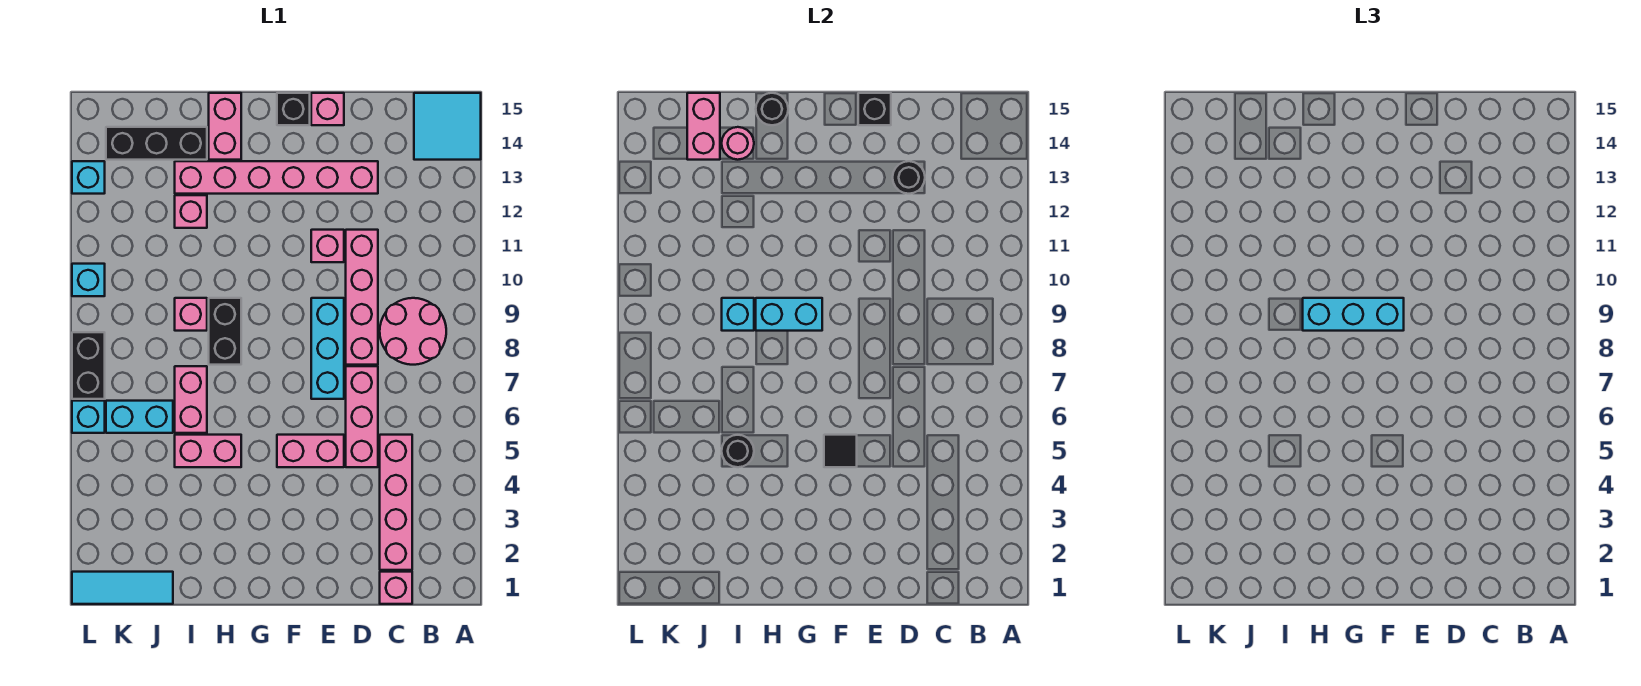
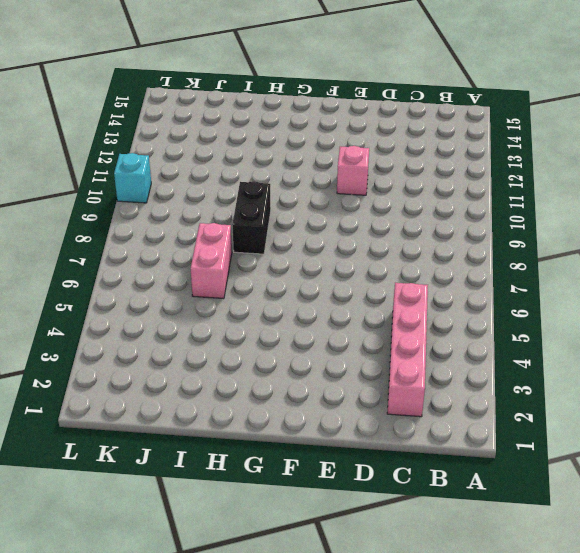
none -> cyan 2x2 tile [414,93,481,160]
none -> pink 2x2 round brick [380,298,446,365]
none -> pink 1x1 brick [380,572,412,604]
none -> pink 1x3 brick [346,366,378,467]

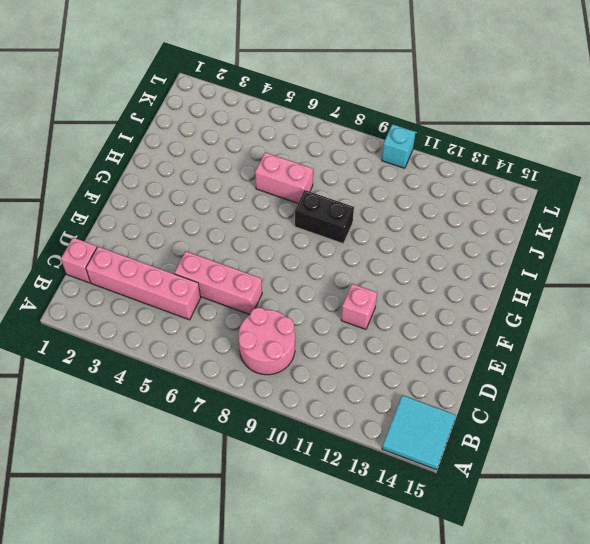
none -> pink 1x4 brick [346,230,378,365]
none -> pink 1x6 brick [175,161,378,194]
none -> pink 1x2 brick [277,435,344,467]
none -> cyan 1x3 brick [311,298,344,399]

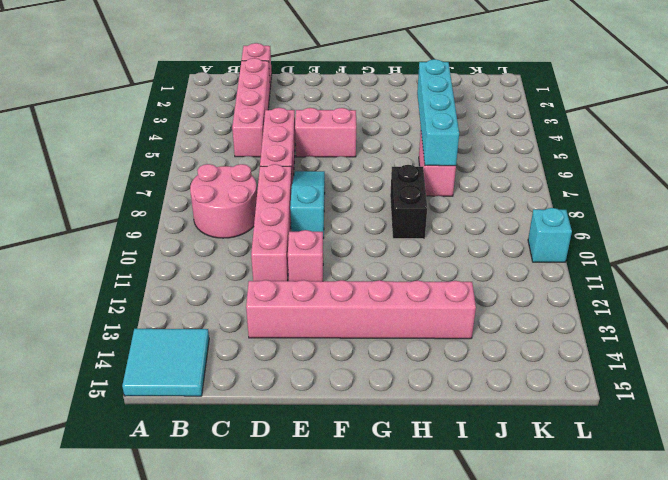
cyan 1x3 slope [290,171,325,238] -> cyan 1x3 brick [311,298,344,399]
cyan 1x4 brick [417,59,459,166] -> black 1x1 round brick [722,435,754,467]
none -> pink 1x1 brick [311,93,344,125]
none -> black 1x1 brick [277,93,310,125]
none -> pink 1x2 brick [175,435,241,467]
none -> pink 1x2 brick [209,93,241,160]

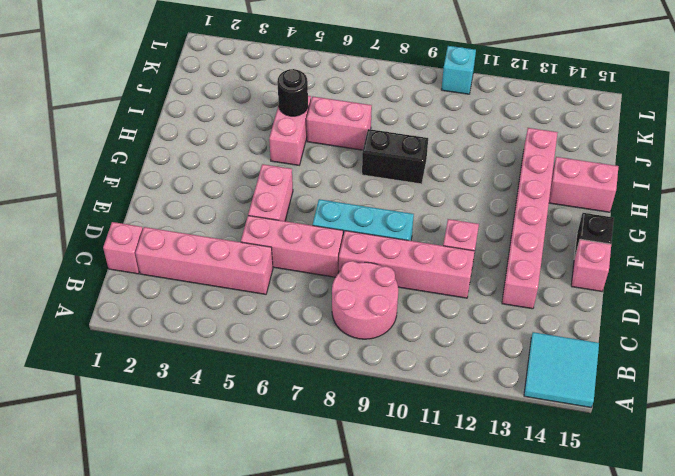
none -> pink 1x1 brick [175,298,207,331]
none -> pink 1x1 brick [175,195,207,228]
none -> black 1x3 brick [106,127,207,160]
none -> cyan 1x3 tile [72,572,173,604]

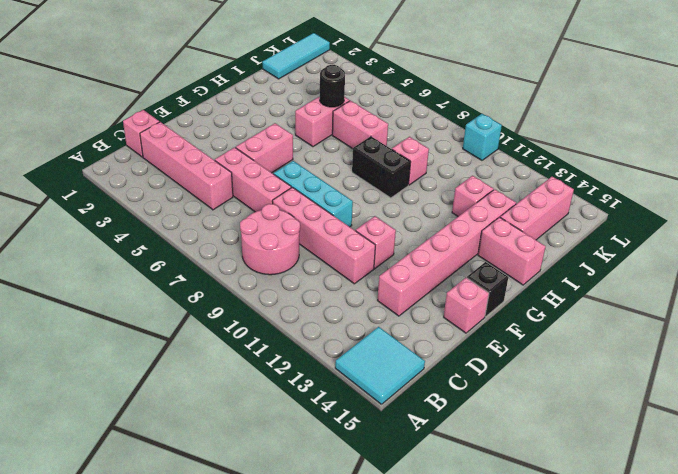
pink 1x3 brick [500,177,574,240] -> black 1x3 brick [106,127,207,160]
none -> cyan 1x2 brick [106,401,173,433]
none -> cyan 1x1 brick [72,401,105,433]
none -> black 1x2 brick [72,332,105,399]
none -> cyan 1x1 brick [72,161,105,194]

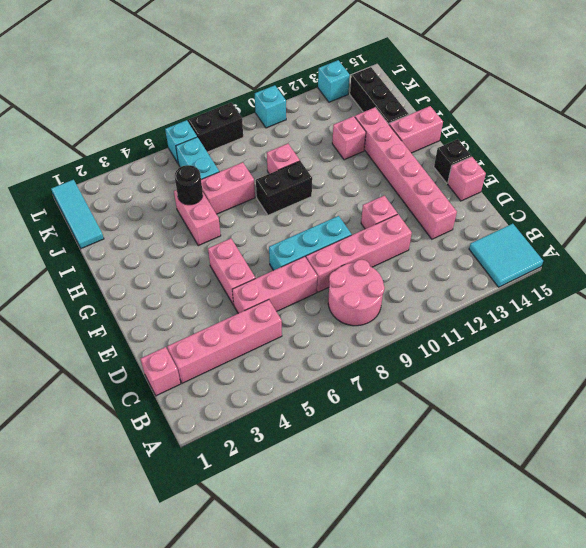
none -> black 1x1 round brick [893,161,925,194]
none -> black 1x1 brick [858,93,891,125]
none -> black 1x1 tile [824,435,857,467]
none -> cyan 1x2 brick [756,298,822,331]

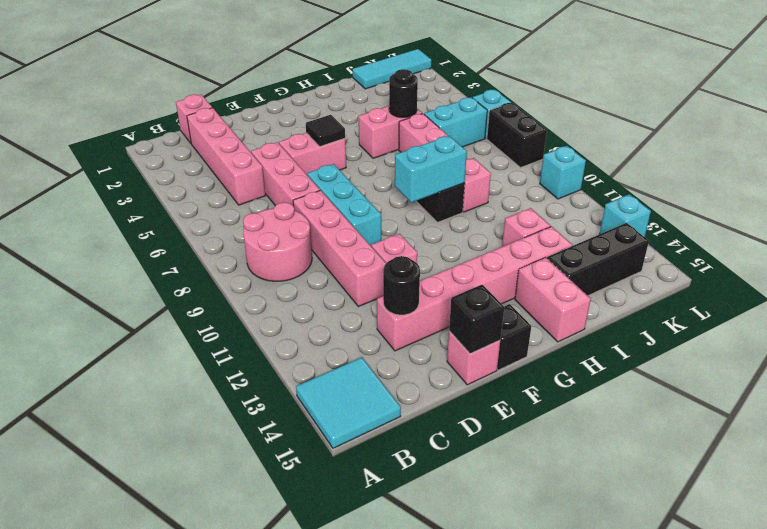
none -> black 1x1 round brick [756,93,788,125]
none -> cyan 1x1 brick [722,298,754,331]
none -> pink 1x1 round brick [722,127,754,160]
none -> pink 1x2 brick [687,93,720,160]

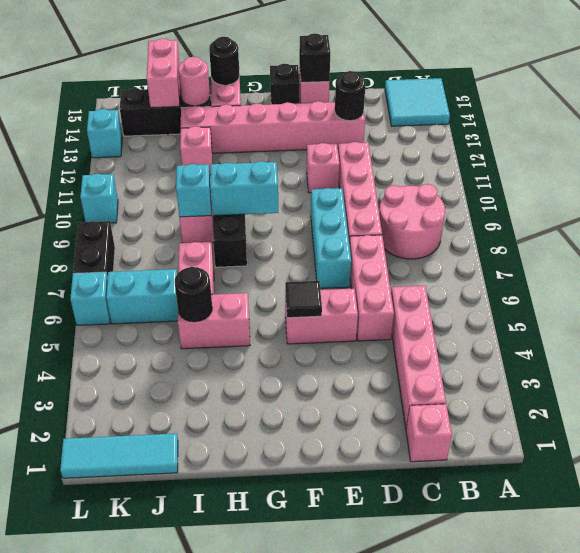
none -> cyan 1x3 brick [1303,298,1404,331]

